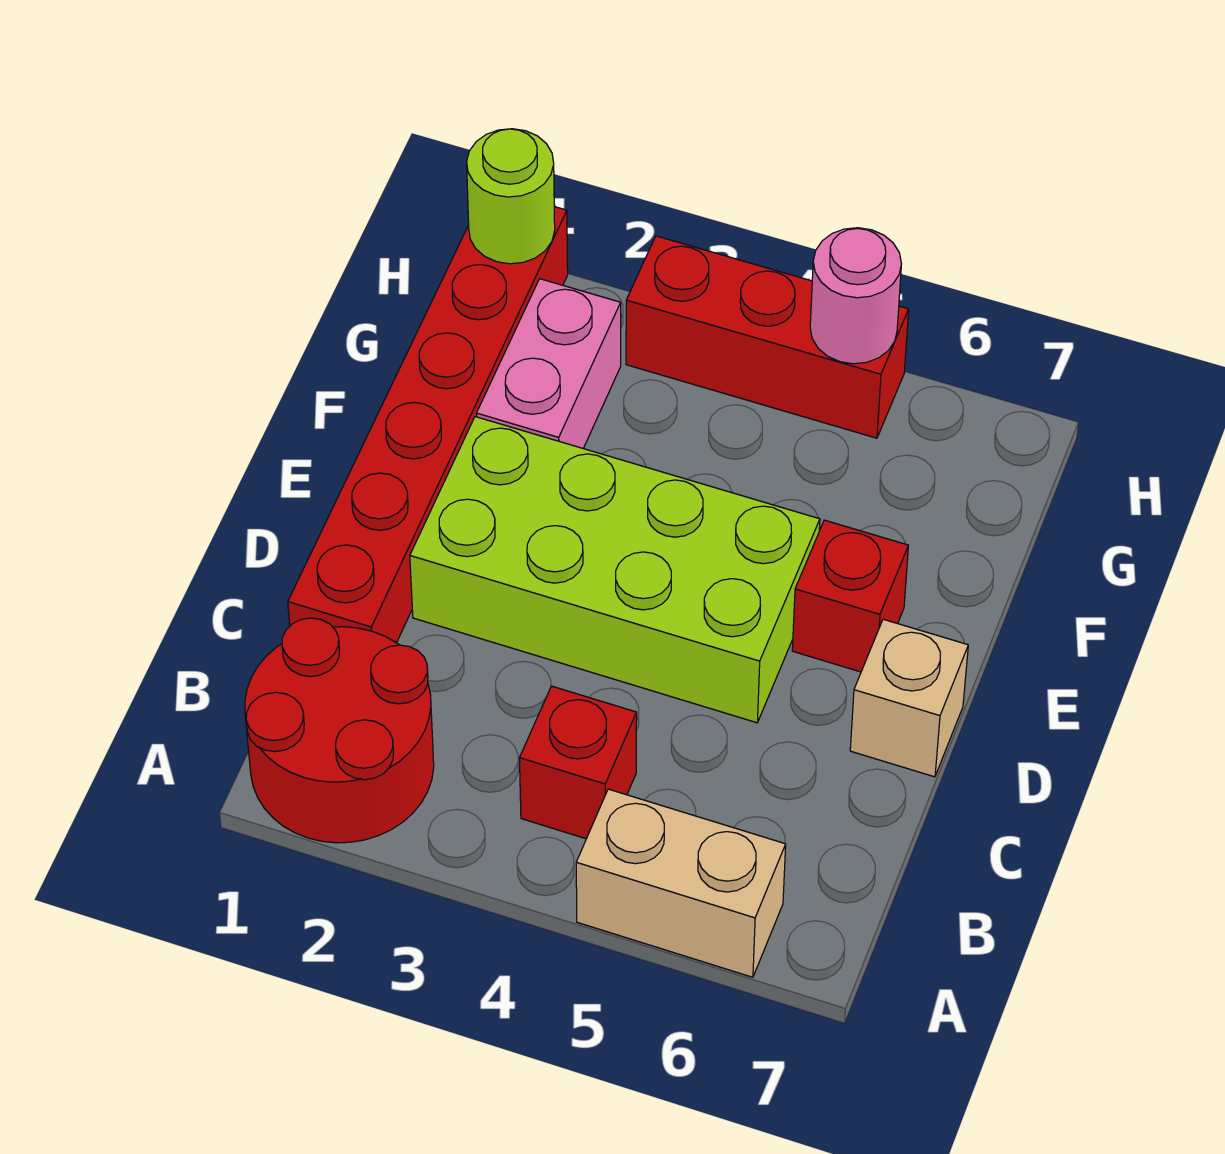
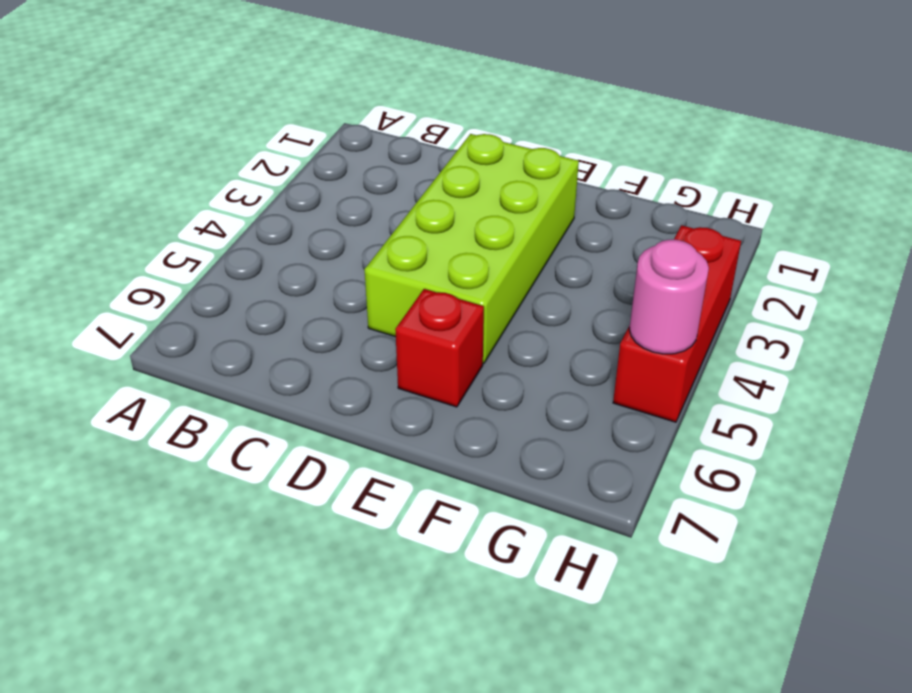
none -> red 2x2 round brick [245,618,434,843]
none -> tan 1x2 brick [576,789,786,977]

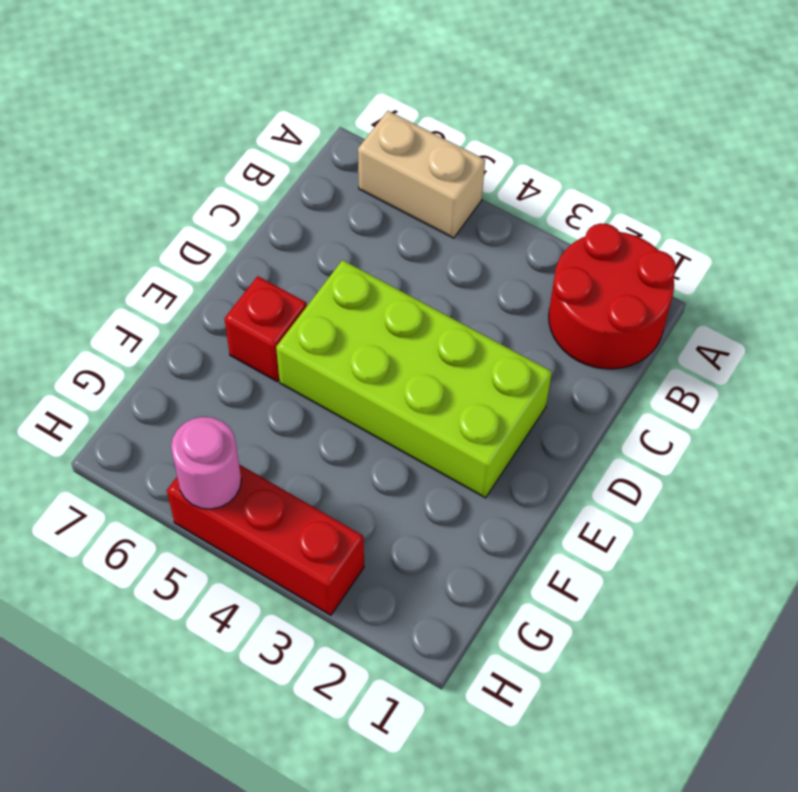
none -> red 1x1 brick [520,686,637,839]
none -> red 1x6 brick [288,207,568,643]

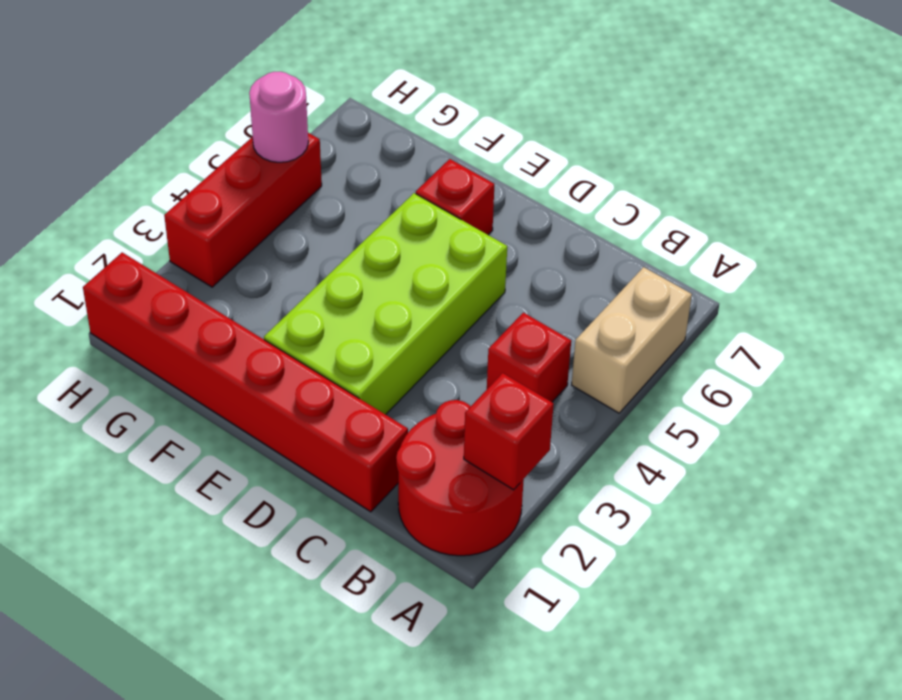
red 1x1 brick [464,373,554,490] -> none
none -> tan 1x1 brick [850,619,968,777]
none -> pink 1x2 brick [476,279,621,448]

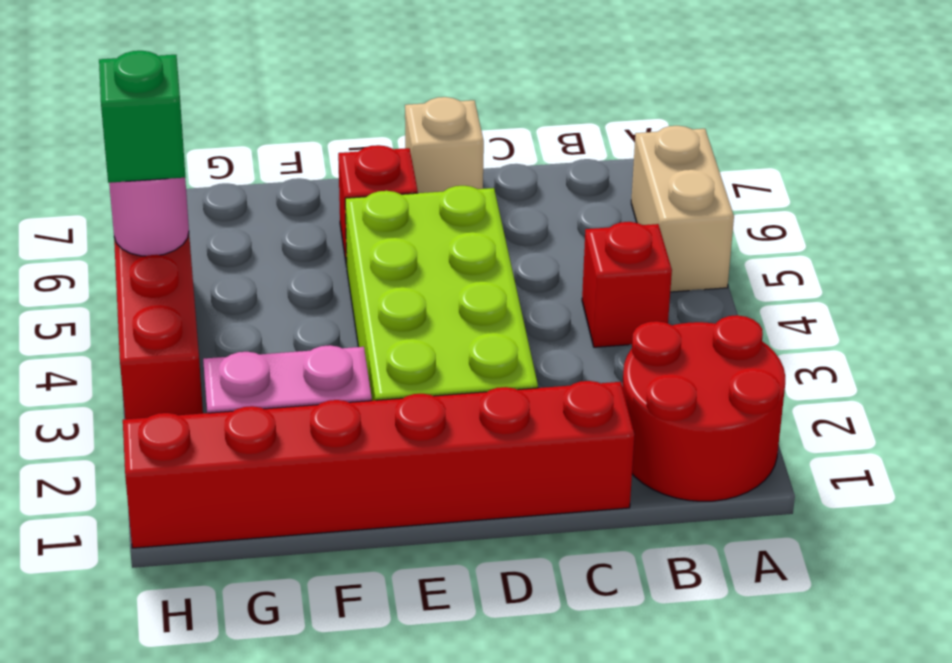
green 1x1 brick [99,51,186,183] -> none
none -> lime 1x1 round brick [467,129,555,264]

